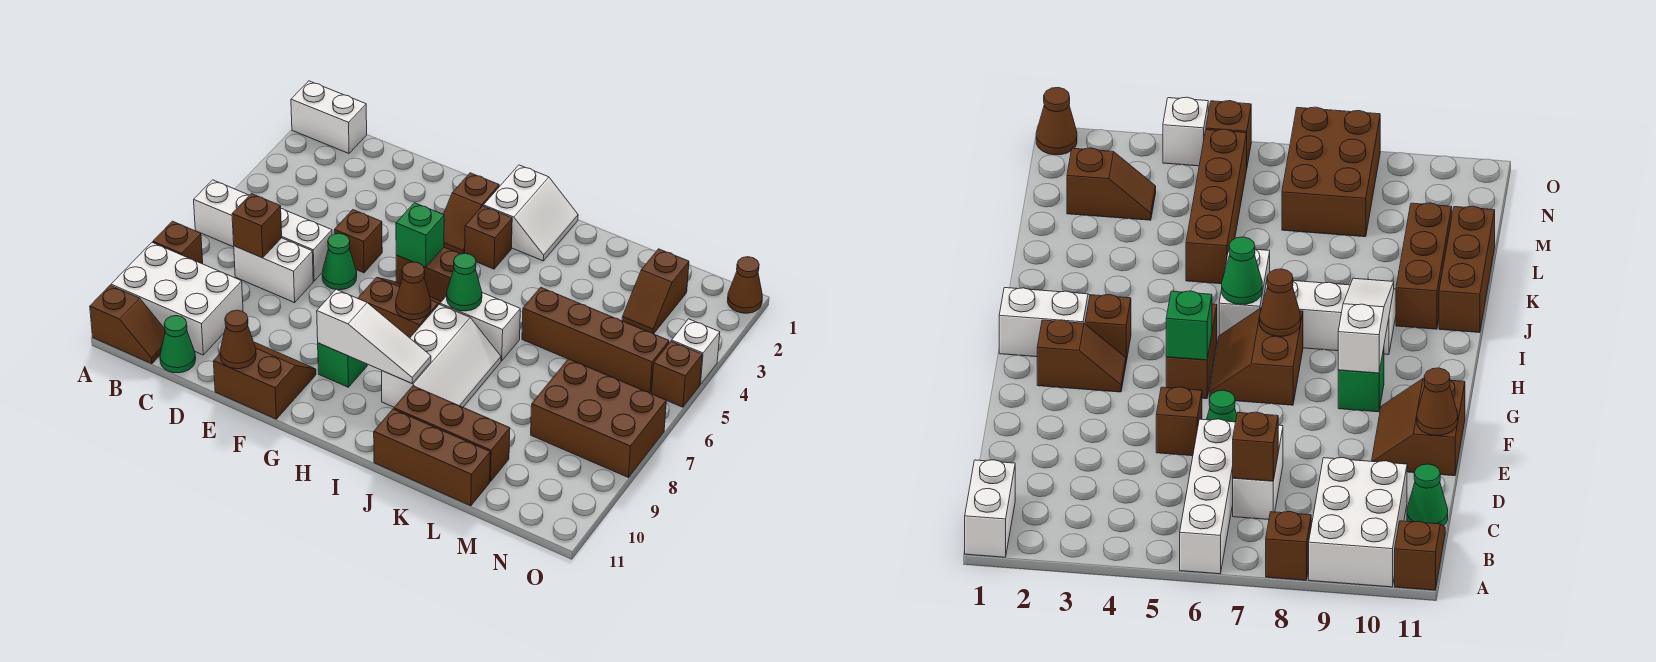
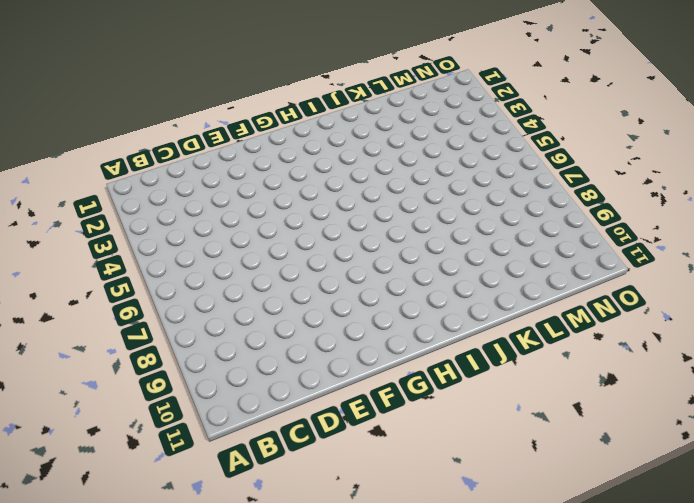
none -> white 1x2 brick [291,81,367,153]
none -> white 1x4 brick [194,180,332,281]
none -> brown 1x1 brick [153,221,203,264]
none -> white 2x3 brick [111,243,243,355]

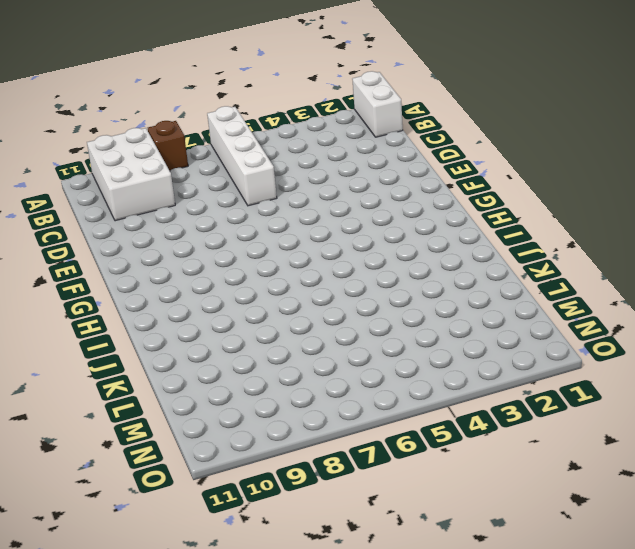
none -> brown 1x2 slope [90,285,165,364]
none -> white 1x2 brick [234,238,313,303]
none -> green 1x1 cone [160,316,196,373]
none -> brown 1x1 brick [334,210,382,273]

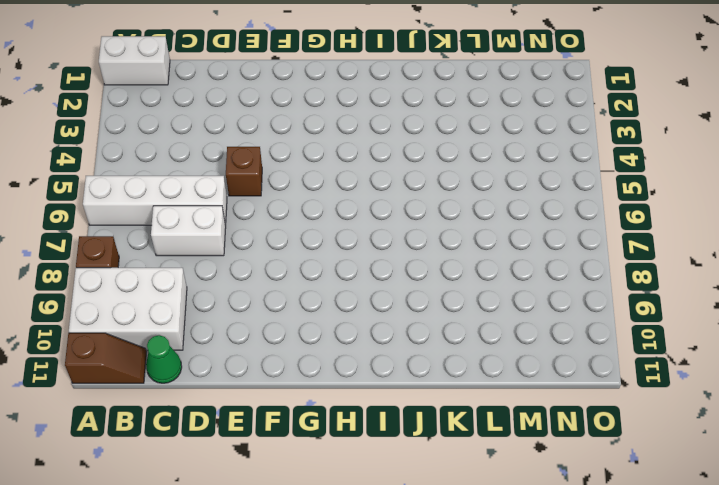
none -> green 1x1 cone [322,233,357,290]
none -> brown 2x2 slope [213,342,316,419]
none -> brown 1x2 slope [444,173,499,254]
none -> brown 1x2 brick [396,247,459,301]

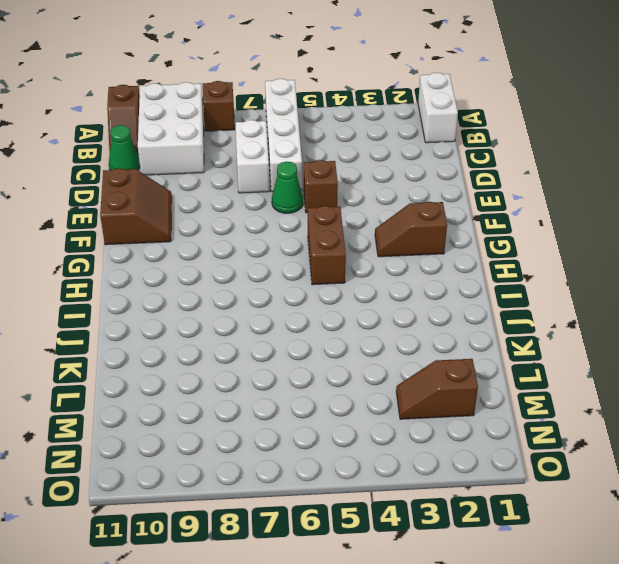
none -> brown 2x2 slope [358,277,442,338]
none -> green 1x1 brick [318,343,367,387]
none -> white 2x2 slope [483,165,578,261]
none -> brown 1x1 brick [465,206,512,269]

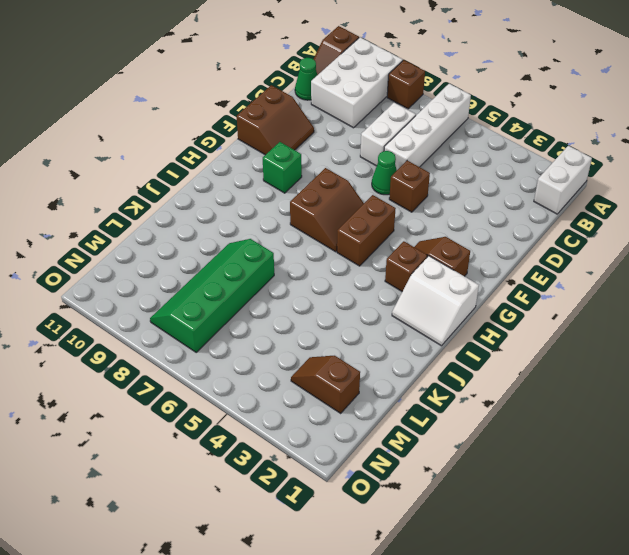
green 2x4 slope [150,239,274,352] -> brown 2x3 brick [531,359,666,478]
none -> white 1x2 brick [440,293,520,361]
none -> white 2x3 slope [382,304,501,407]
none -> brown 1x3 brick [394,386,510,482]
none -> brown 1x3 brick [374,409,490,506]

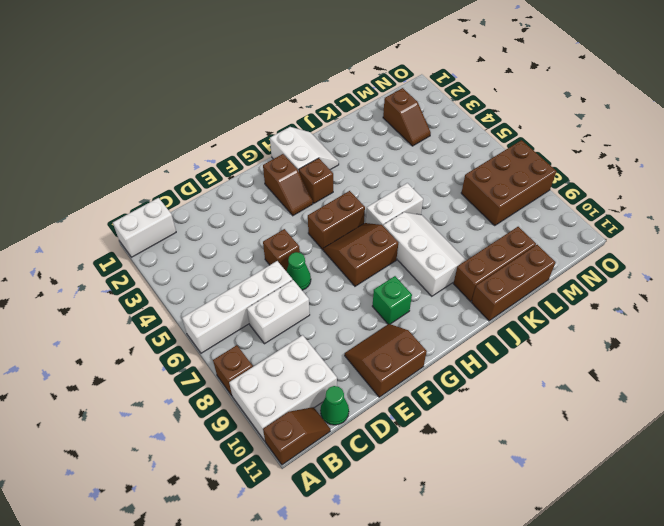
none -> brown 1x4 brick [522,287,669,393]
none -> brown 1x1 cone [728,257,762,313]
none -> white 1x1 brick [672,319,720,384]
none -> brown 1x1 brick [652,341,702,407]

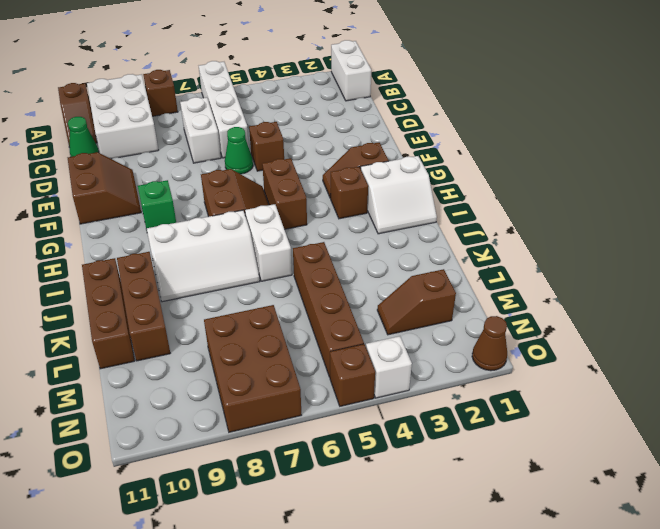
none -> brown 1x1 brick [232,194,282,258]
none -> brown 1x1 cone [220,310,256,369]
none -> green 1x1 brick [396,203,444,267]
none -> white 1x3 slope [317,289,431,383]

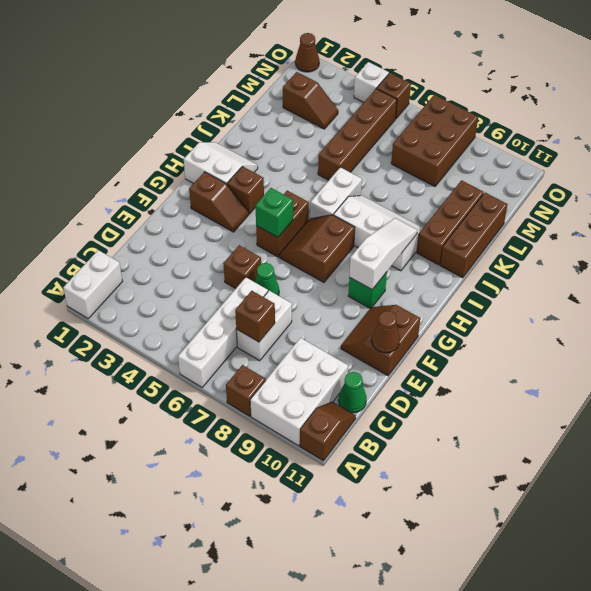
none -> brown 1x1 cone [396,262,431,320]
none -> green 1x1 cone [447,253,482,311]

